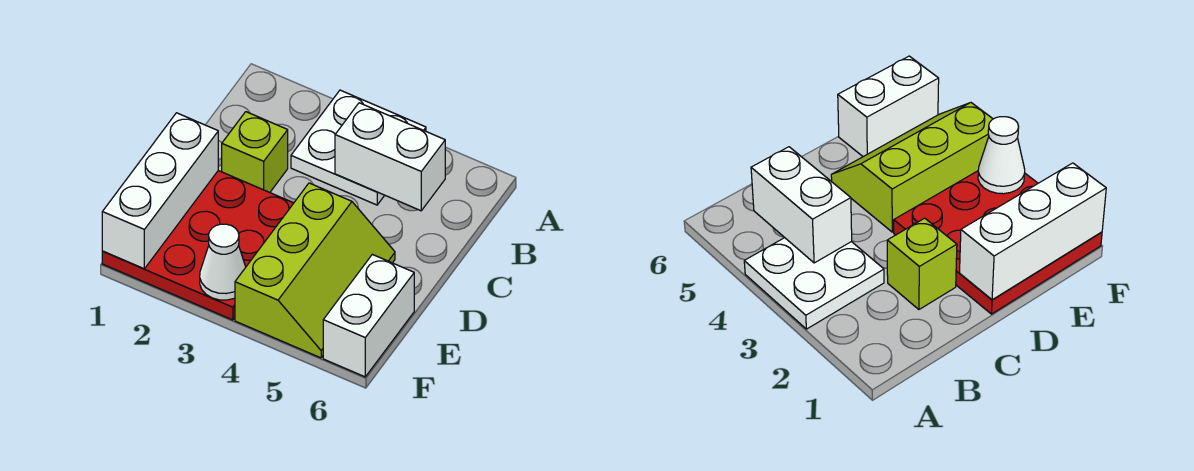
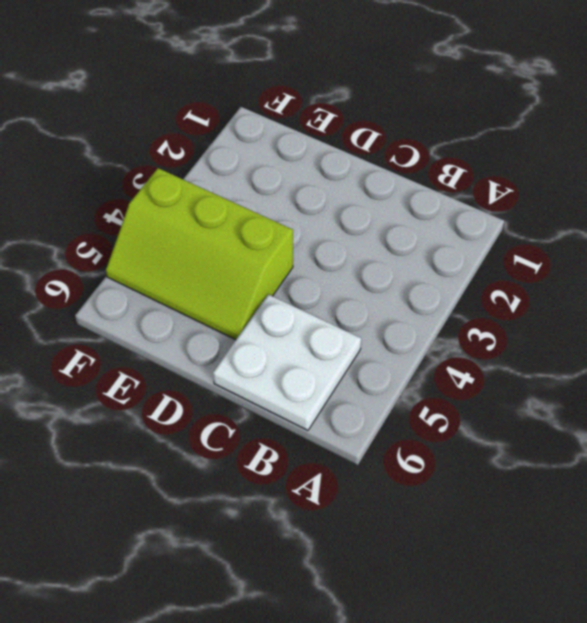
white 2x2 plate [213,294,361,430] -> white 2x2 plate moved to [291,90,426,205]
none -> lime 1x1 brick [222,112,288,192]
none -> red 3x3 plate [102,171,293,320]

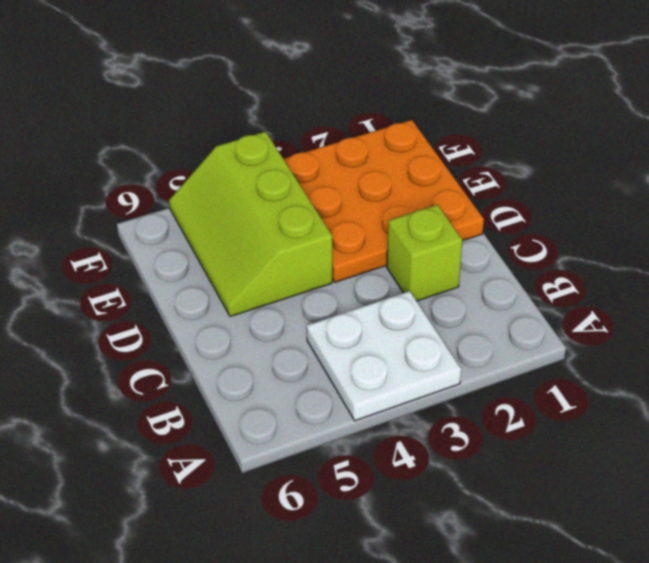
orange 3x3 plate [284,120,484,282] -> red 3x3 plate [102,171,293,320]
none -> white 1x2 brick [323,254,414,377]
none -> white 1x2 brick [335,103,445,211]

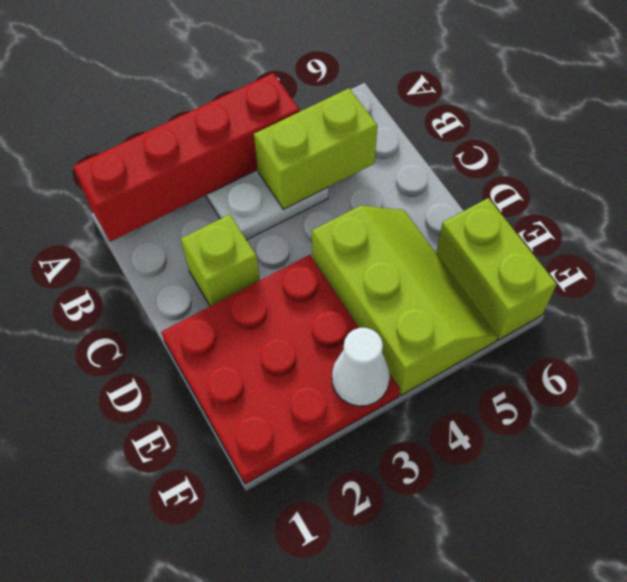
red 1x4 brick [73,73,300,242] -> none
lime 1x2 brick [254,88,377,209] -> white 1x2 brick [335,103,445,211]
lime 1x2 brick [436,198,557,340] -> white 1x2 brick [323,254,414,377]
none -> white 1x3 brick [102,113,218,269]

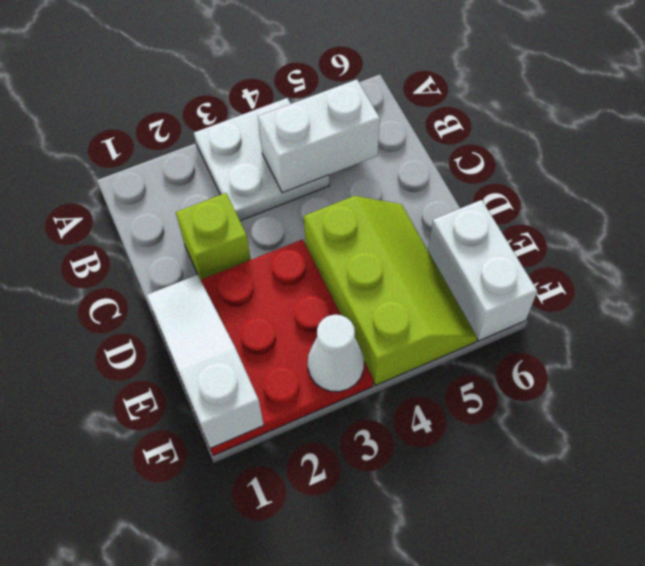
white 1x3 slope [147,275,264,449] -> white 1x3 brick [102,113,218,269]

